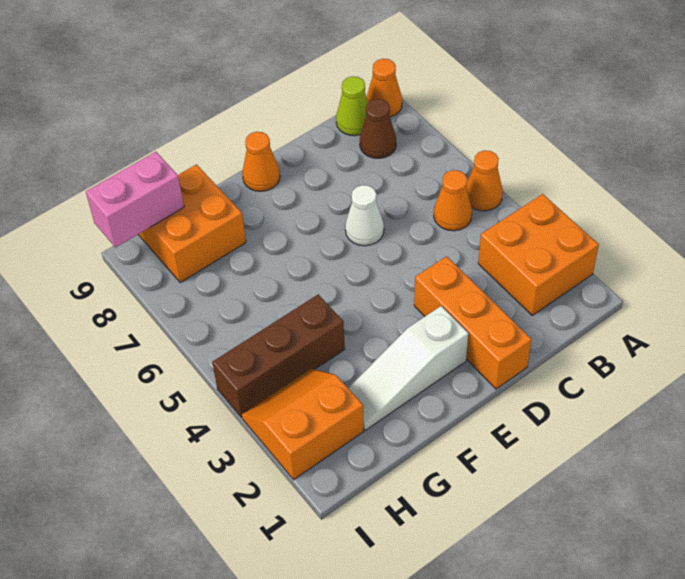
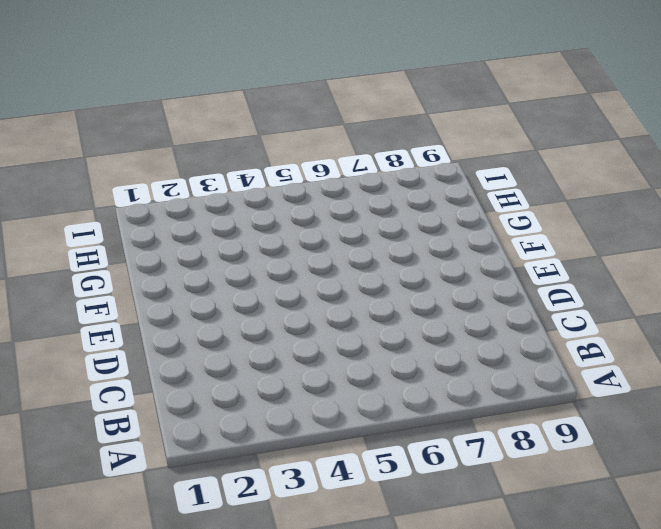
none -> orange 2x2 brick [478,194,599,315]
none -> orange 1x1 cone [466,150,503,211]
none -> orange 1x1 cone [367,59,402,117]

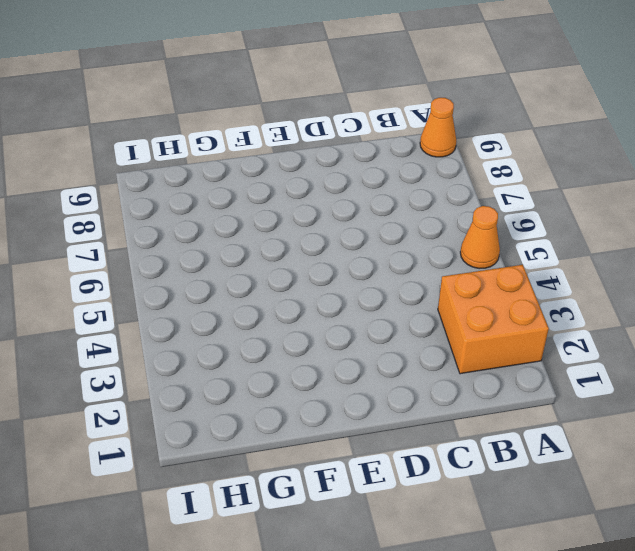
none -> orange 1x1 cone [434,170,472,231]
none -> brown 1x1 cone [360,99,396,158]
none -> lime 1x1 cone [336,76,368,136]

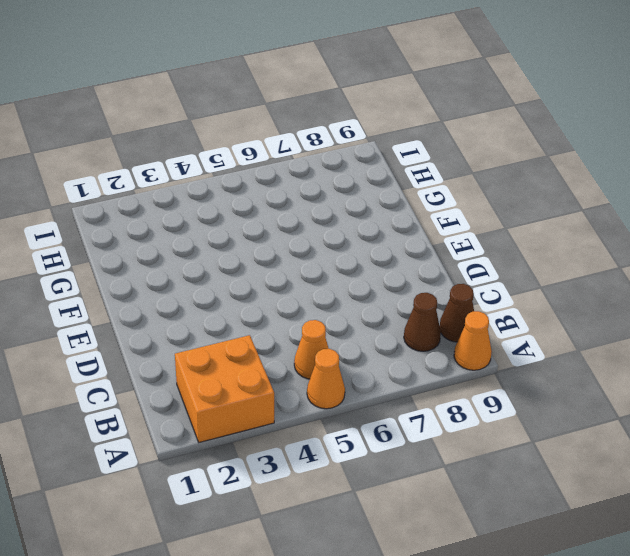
brown 1x1 cone [440,284,474,342] -> lime 1x1 cone [336,76,368,136]
none -> orange 1x3 brick [414,256,532,389]
none -> white 1x1 cone [345,185,384,246]
none -> white 1x3 slope [348,306,468,430]

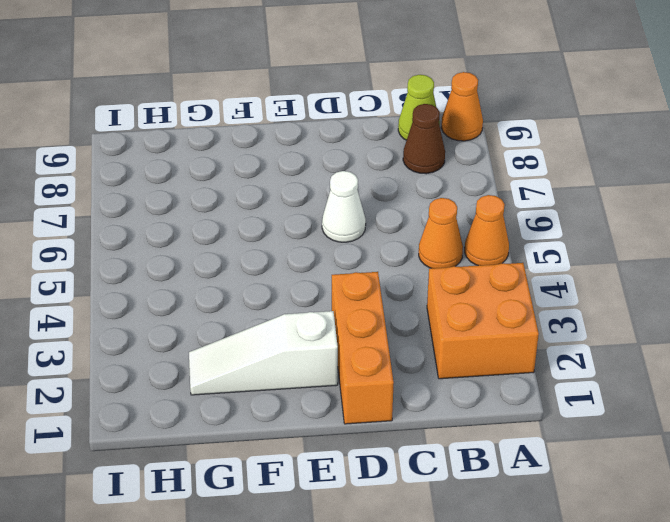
none -> orange 1x1 cone [242,132,280,191]
none -> brown 1x3 brick [212,294,345,417]
none -> orange 2x2 brick [138,164,246,283]

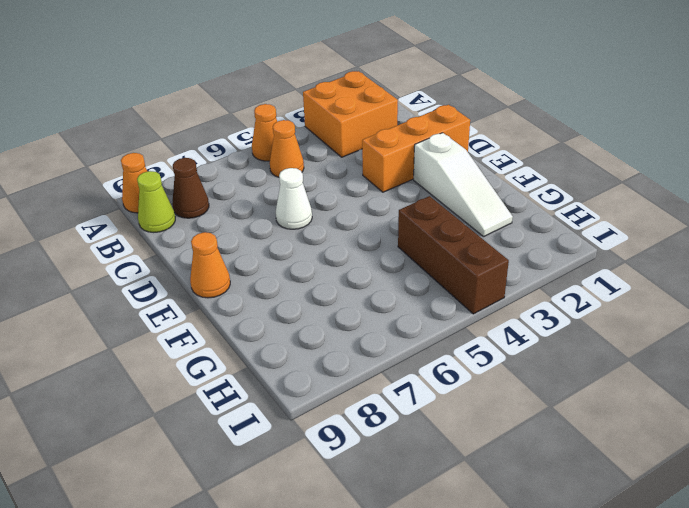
none -> orange 2x2 brick [138,164,246,283]
none -> orange 2x2 slope [242,369,364,480]
none -> pink 1x2 brick [86,152,184,248]

